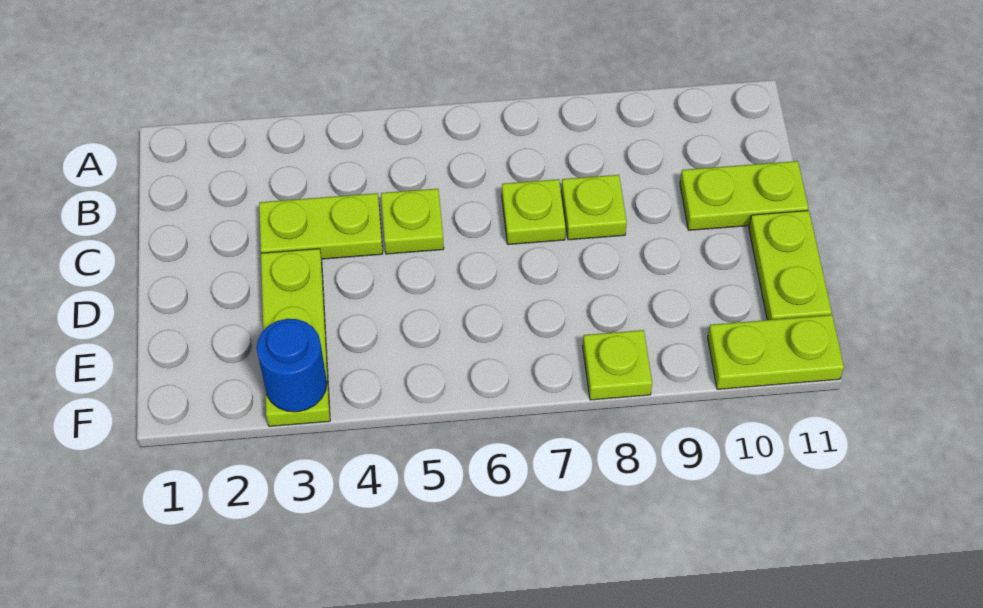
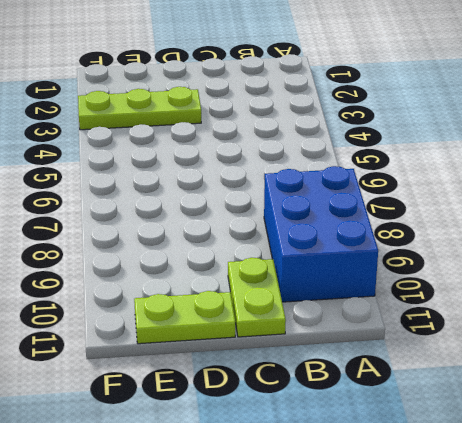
blue 2x3 brick [264,166,378,302] -> none
none -> lime 1x2 plate [259,193,383,259]
none -> lime 1x1 plate [381,189,444,254]

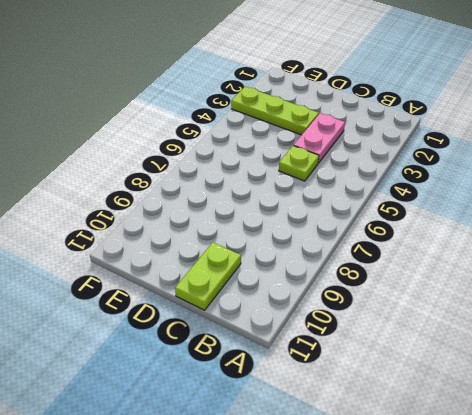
pink 1x2 plate [294,113,345,163] -> lime 1x2 plate [259,193,383,259]
none -> lime 1x1 plate [502,179,566,245]
none -> lime 1x1 plate [561,175,627,240]

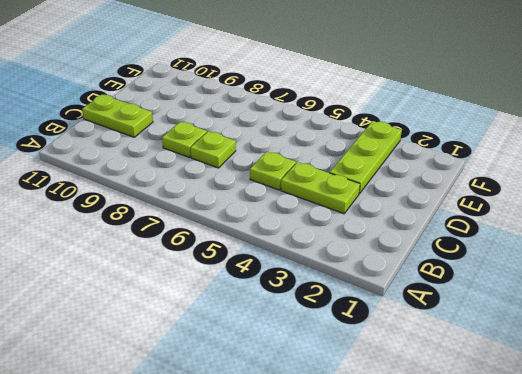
none -> lime 1x2 plate [749,211,832,320]
none -> lime 1x1 plate [583,330,652,400]

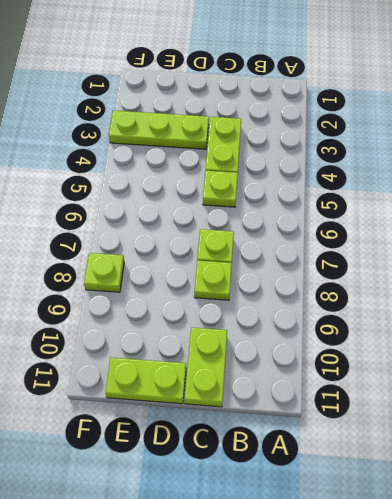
none -> lime 1x2 plate [708,315,844,389]
none -> blue 1x1 round brick [257,319,327,412]

